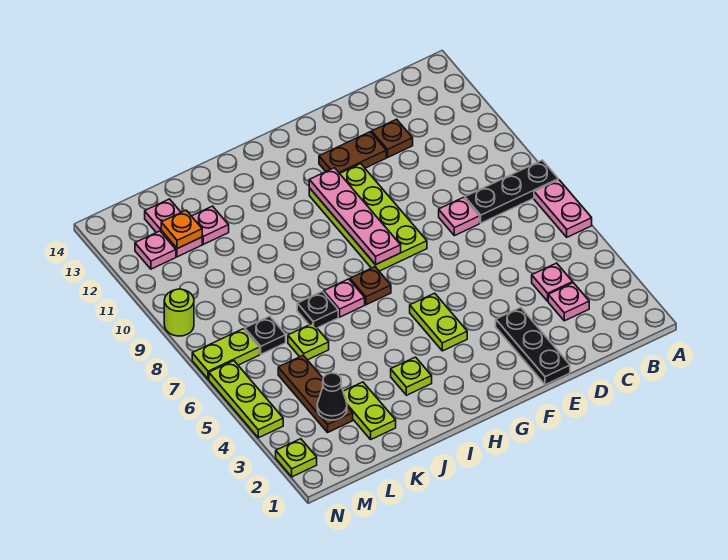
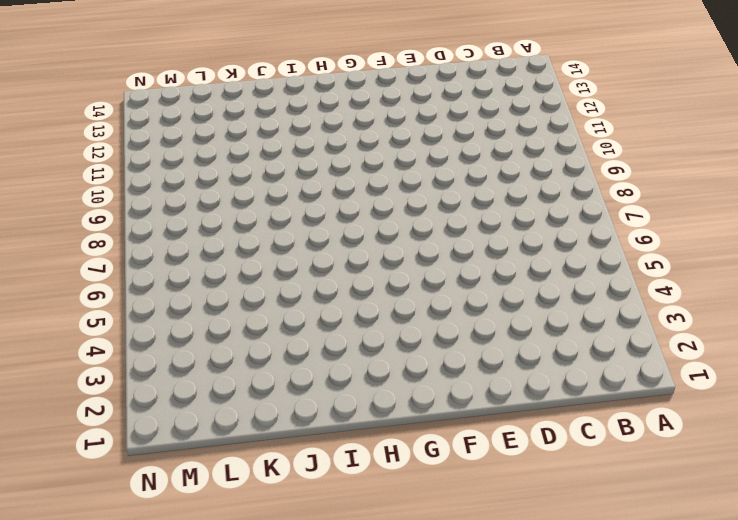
none -> pink 1x2 plate [534,180,592,237]
none -> black 1x3 plate [465,160,558,223]
none -> pink 1x1 plate [548,283,589,321]

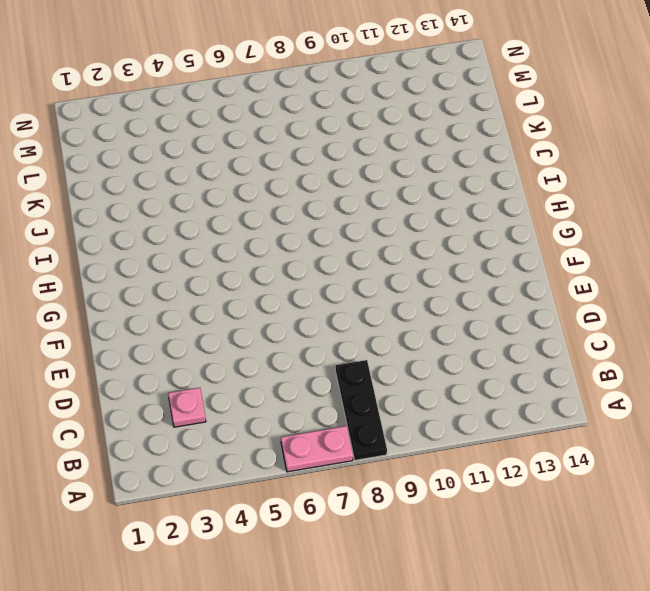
none -> pink 1x1 plate [532,263,573,301]
none -> pink 1x1 plate [439,197,479,236]
none -> brown 1x1 plate [372,119,413,157]

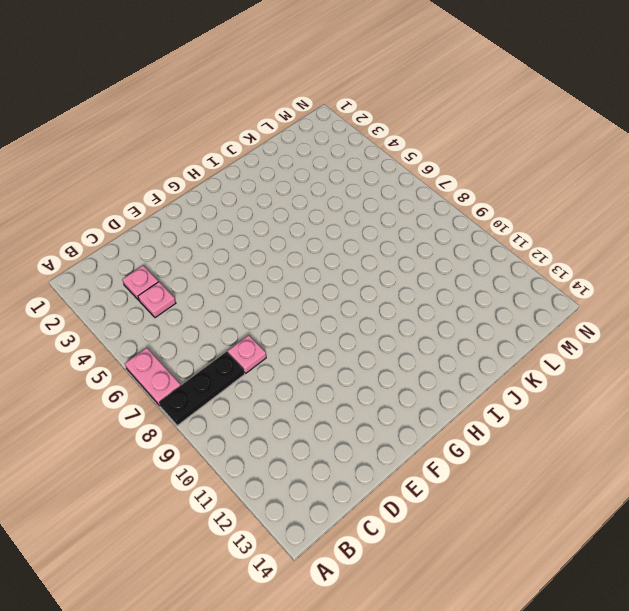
none -> brown 1x1 plate [372,119,413,157]
none -> black 1x3 plate [496,308,570,385]
none -> brown 1x2 plate [319,132,386,173]

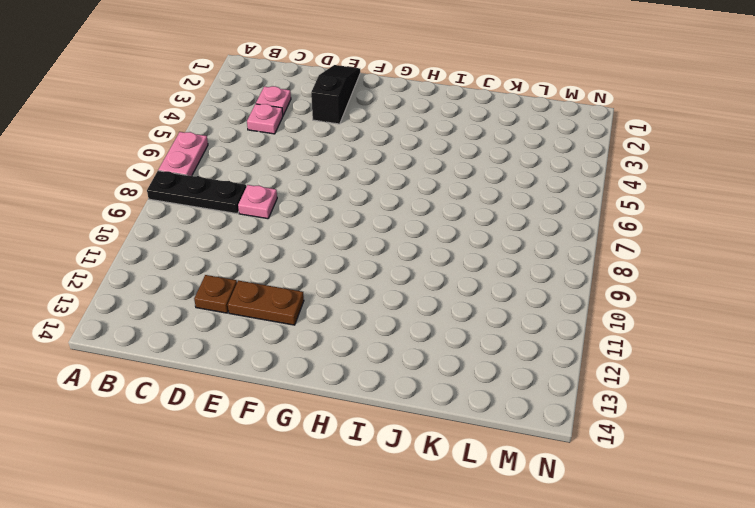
black 1x3 slope [311,65,360,124] -> black 1x3 plate [496,308,570,385]
none -> lime 2x4 plate [309,164,427,271]
none -> lime 1x2 plate [410,293,467,351]
none -> brown 1x1 plate [350,267,391,305]

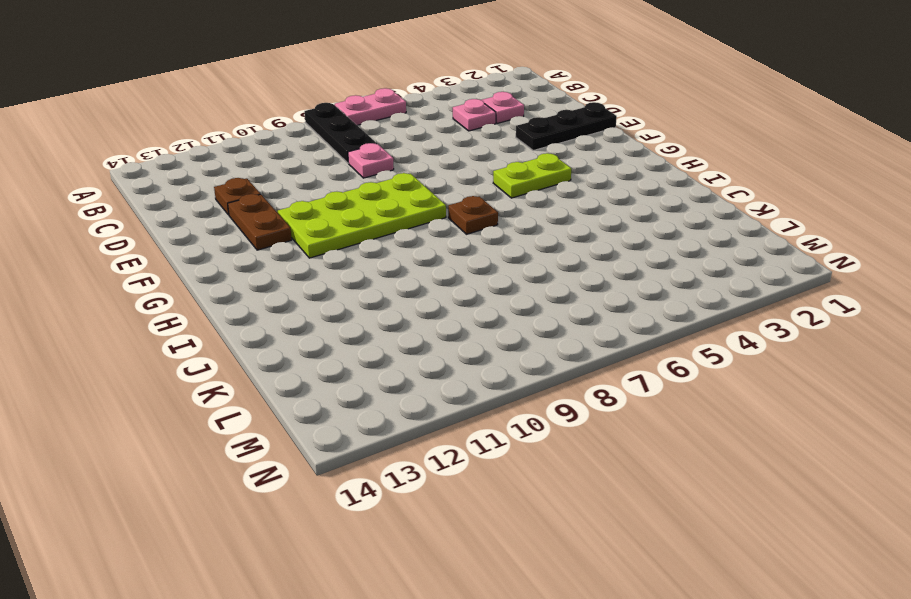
none -> lime 1x1 plate [391,357,432,395]
none -> pink 1x1 plate [324,279,365,317]
none -> black 1x1 plate [297,291,338,328]

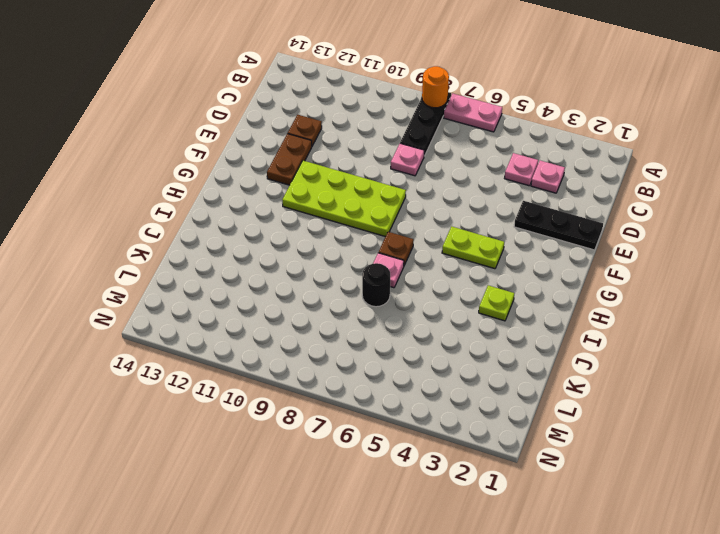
orange 1x1 round brick [422,66,449,108] -> none
black 1x1 round brick [362,263,390,307] -> black 1x1 plate [297,291,338,328]
none -> lime 1x2 plate [343,382,396,439]
none -> lime 1x1 plate [288,323,329,360]
none -> pink 1x1 plate [192,206,229,244]

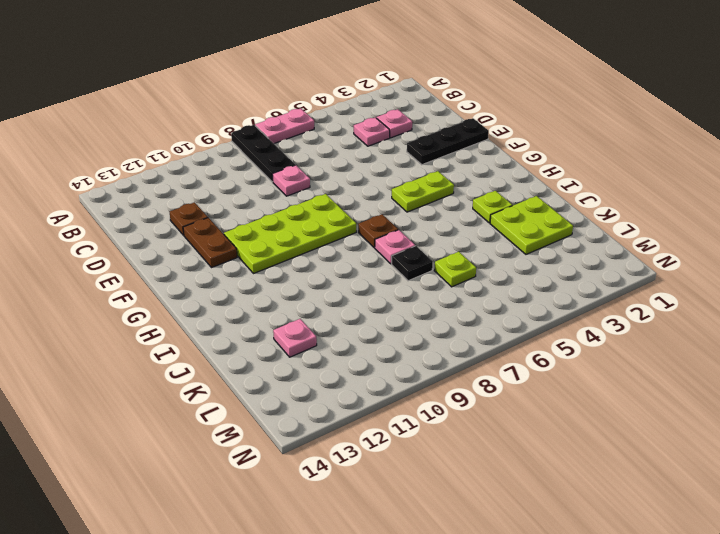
lime 2x2 plate [490,196,573,254] -> lime 1x2 plate [343,382,396,439]
none -> brown 1x3 plate [278,355,353,432]
none -> black 1x1 plate [245,316,286,354]
none -> pink 1x2 plate [145,199,202,257]

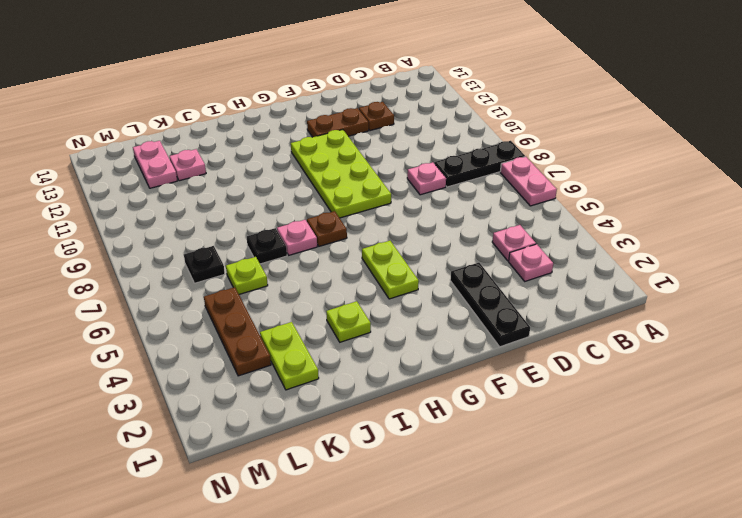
none -> lime 1x2 plate [192,329,259,379]
none -> pink 1x1 plate [135,231,176,269]
none -> lime 1x1 plate [276,439,317,477]

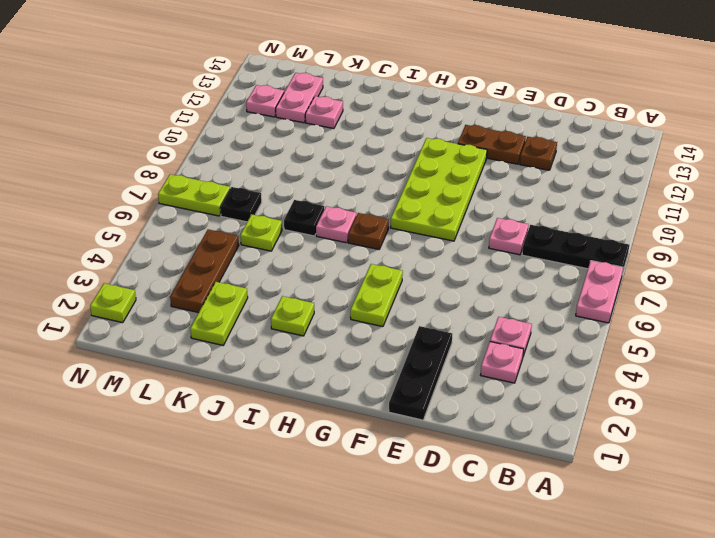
none -> lime 1x3 plate [209,361,283,438]
none -> lime 1x1 round brick [164,289,194,336]
none -> pink 1x4 plate [309,168,401,265]

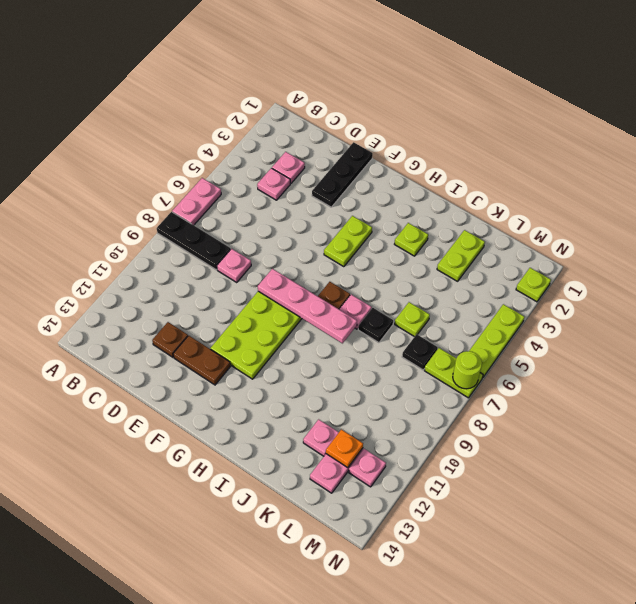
pink 1x4 plate [258,269,357,343] -> pink 1x4 plate turned to [309,168,401,265]
lime 1x1 round brick [453,351,482,389] -> lime 1x1 round brick moved to [164,289,194,336]
none -> brown 1x3 plate [278,355,353,432]
none -> black 1x1 cone [317,373,347,420]

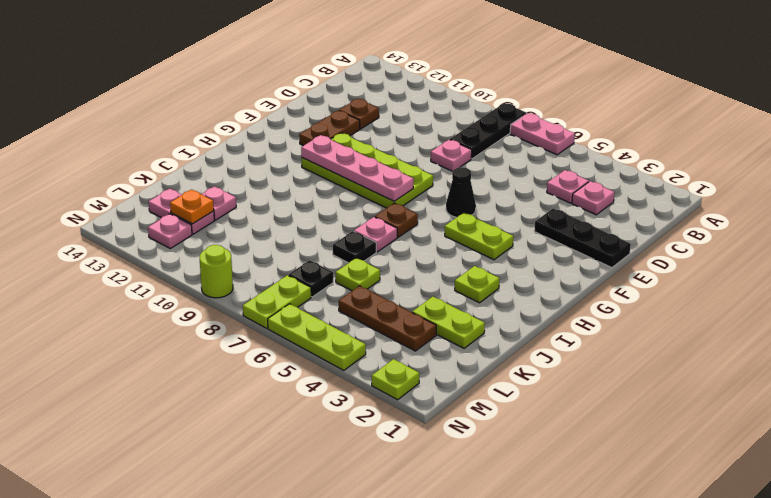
black 1x1 cone [446,167,476,217] -> black 1x1 cone moved to [317,373,347,420]

